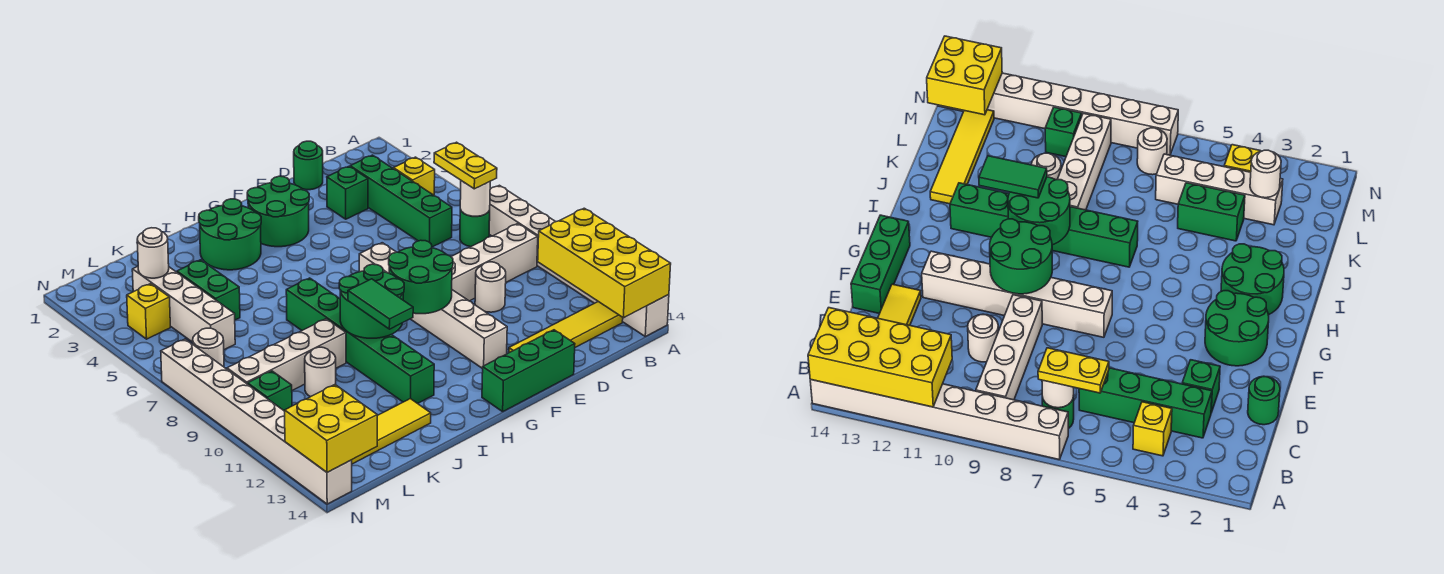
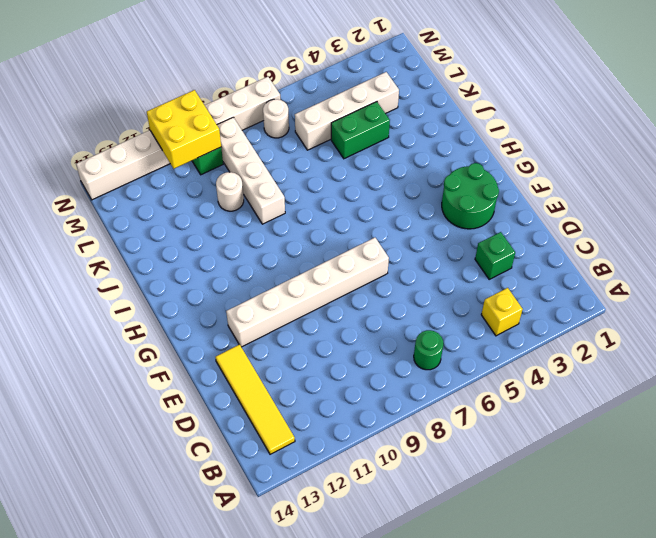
yellow 2x2 brick [147,90,221,169] -> yellow 2x2 brick moved to [285,385,377,472]
none -> white 1x8 brick [489,185,669,336]
none -> white 1x4 brick [451,224,538,301]
none -> green 1x4 brick [350,155,452,247]
none -> green 1x1 round brick [294,141,323,190]

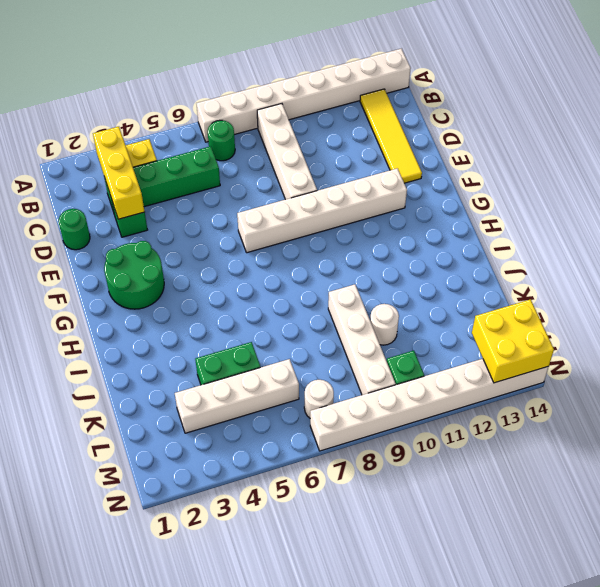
yellow 1x3 brick [93,127,145,219] -> none
none -> white 1x1 round brick [475,262,506,312]
none -> green 1x3 brick [482,330,575,412]
none -> green 2x2 round brick [199,199,261,270]
none -> green 1x6 brick [286,278,434,404]

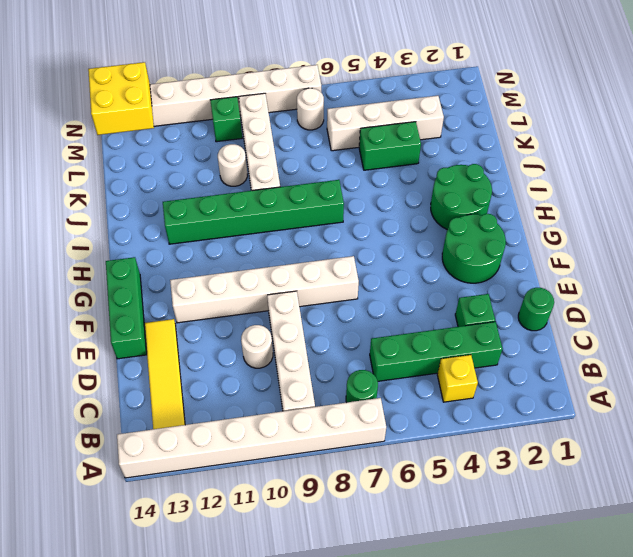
none -> yellow 1x4 tile [352,399,431,464]
none -> yellow 1x1 brick [127,284,170,339]
none -> yellow 2x4 brick [538,208,671,318]
none -> white 1x1 round brick [460,181,490,216]

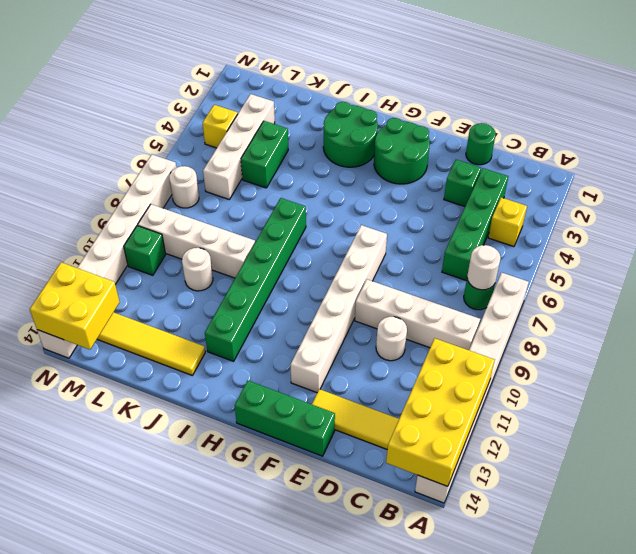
none -> green 2x2 round brick [389,240,453,314]
none -> green 2x2 round brick [339,264,404,338]
none -> white 1x1 round brick [137,228,169,278]
none -> yellow 1x2 plate [434,142,497,189]

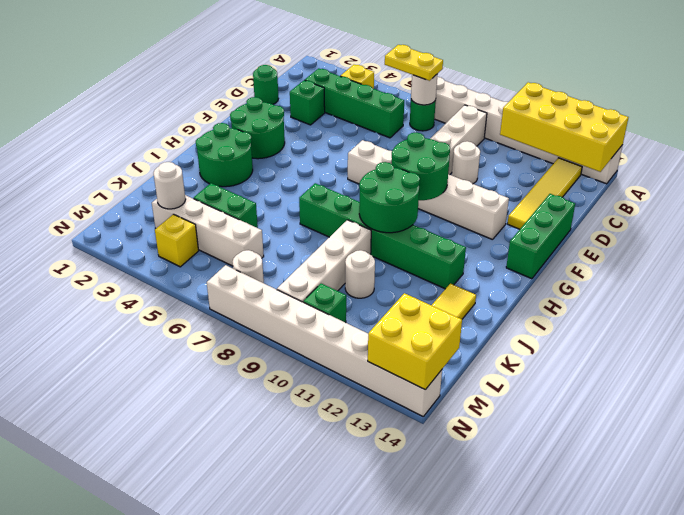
none -> green 1x2 tile [348,279,413,329]

